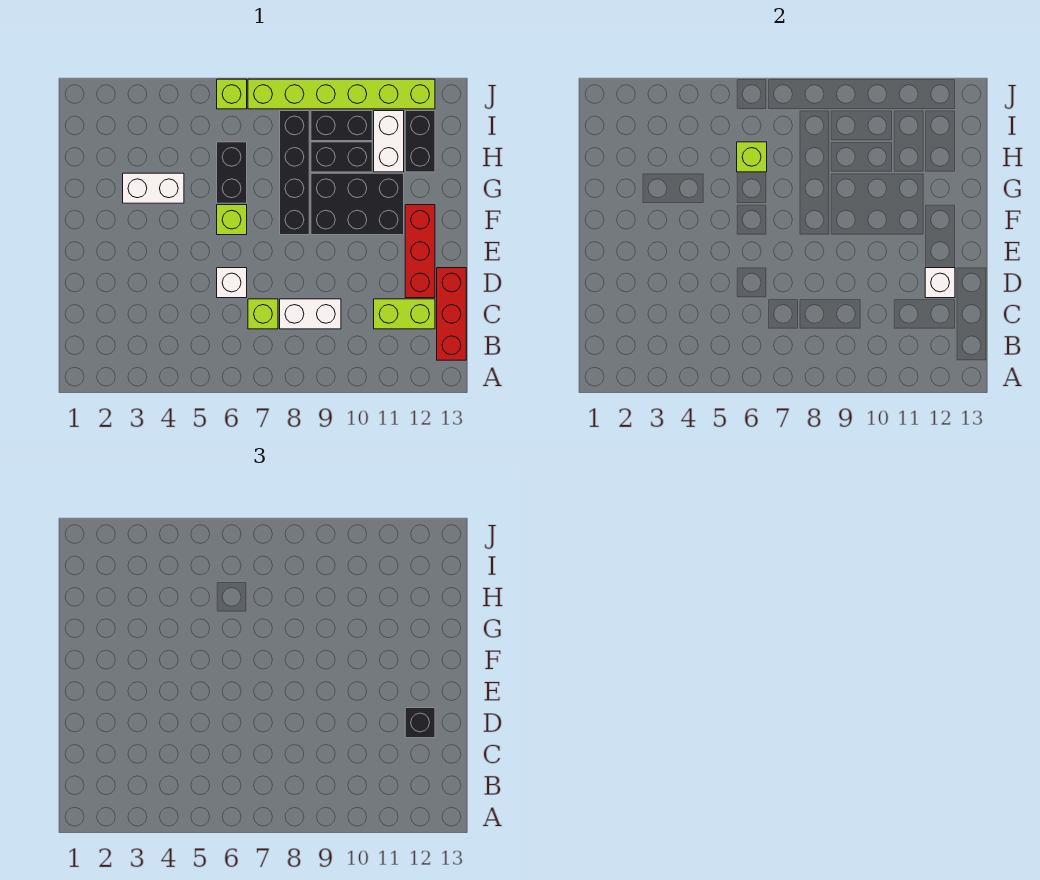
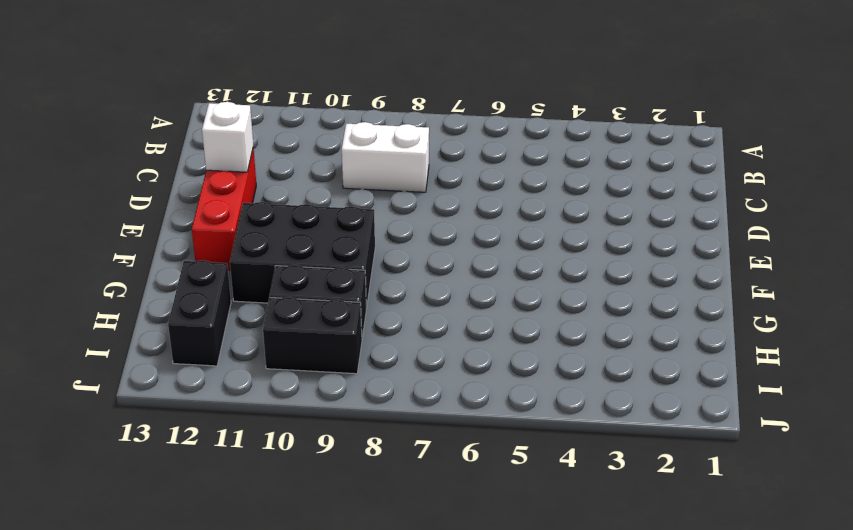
none -> red 1x3 brick [437,268,466,360]
none -> lime 1x1 brick [248,299,278,329]
none -> lime 1x2 brick [374,299,435,329]

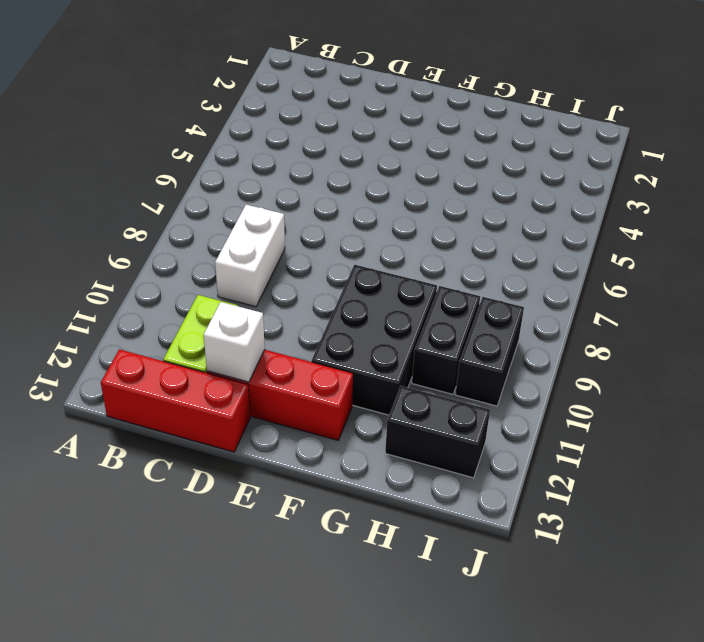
none -> lime 1x1 brick [248,299,278,329]
none -> white 1x1 brick [217,268,247,298]
none -> lime 1x1 brick [217,205,247,235]

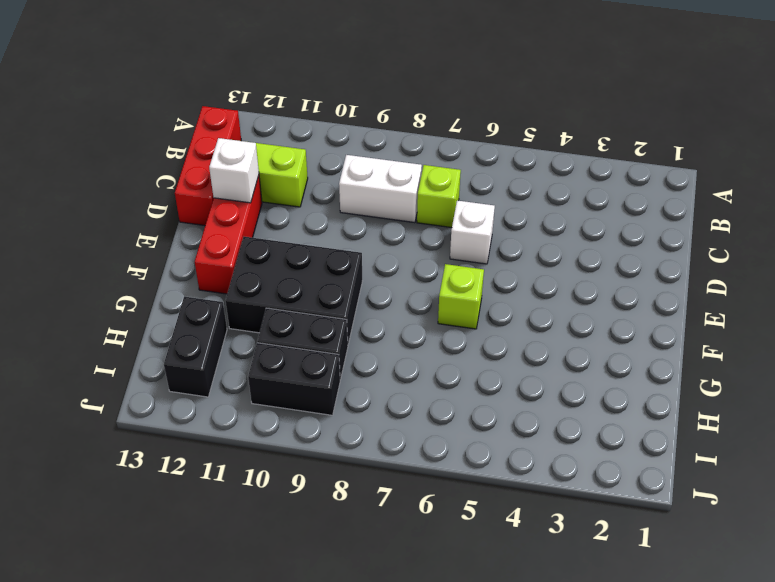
none -> black 1x4 brick [280,111,309,235]
none -> white 1x2 brick [123,173,184,203]
none -> black 1x2 brick [217,142,247,203]

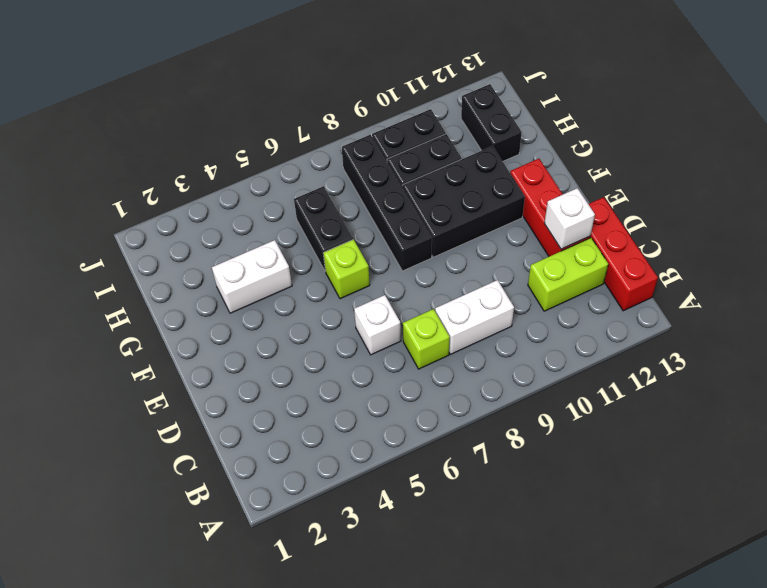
none -> white 1x2 brick [374,111,404,172]
none -> lime 1x1 brick [217,79,247,109]
none -> lime 1x6 brick [248,79,435,109]

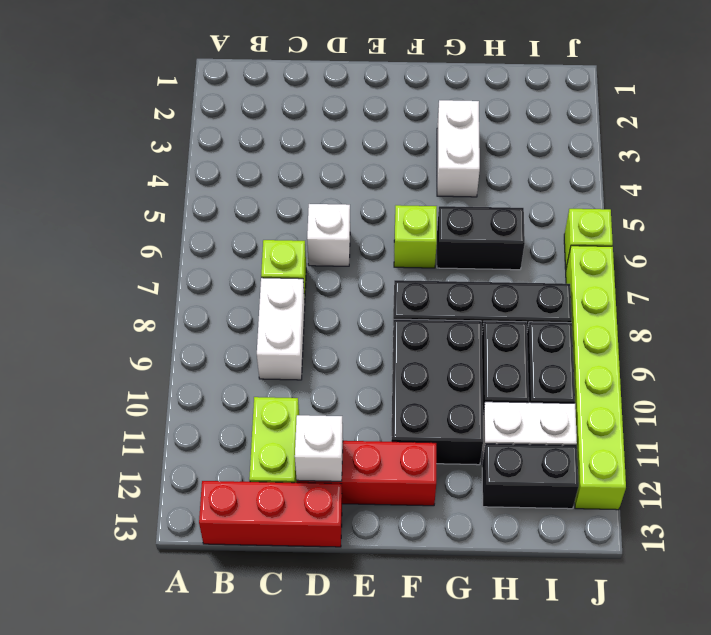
none -> lime 1x1 brick [737,142,767,172]
none -> black 1x1 brick [405,708,435,738]

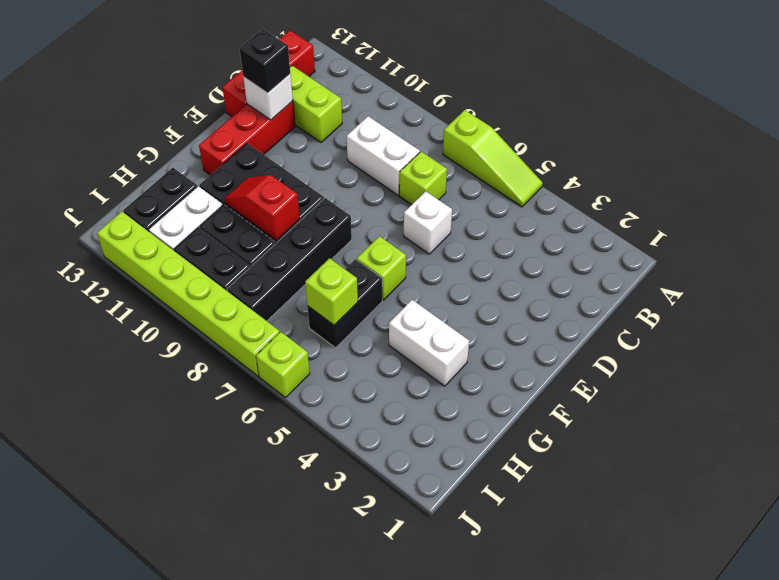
lime 1x3 slope [443,110,543,207] -> none
red 1x2 slope [224,175,300,241] -> none

